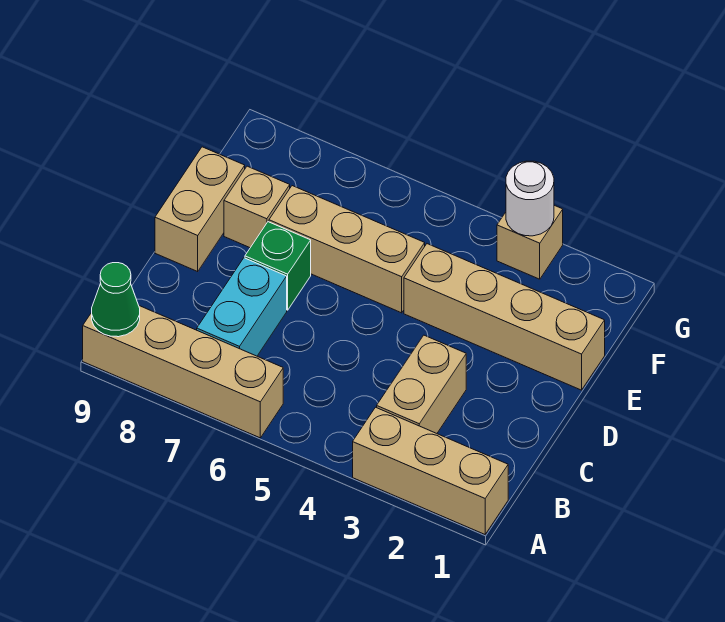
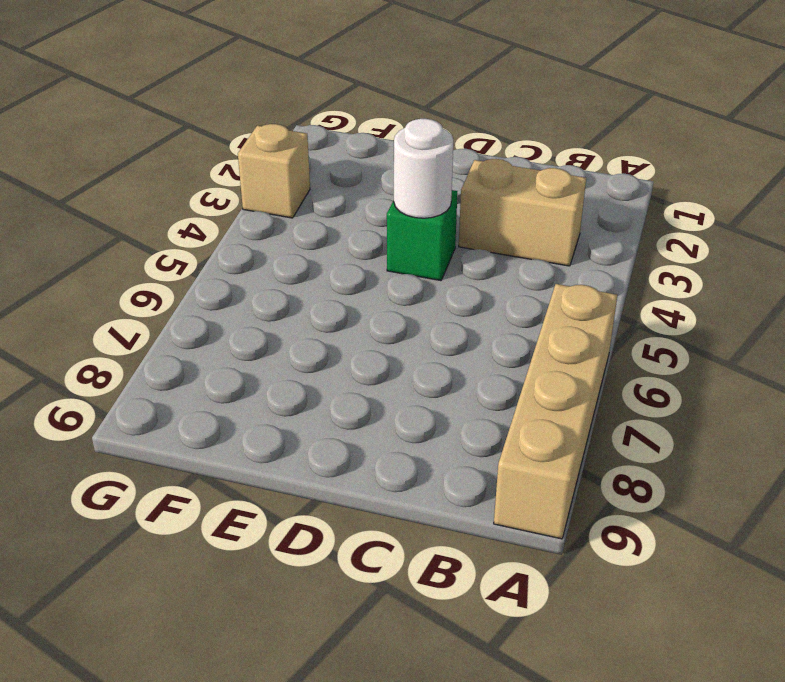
green 1x1 brick [387,190,457,281] -> green 1x1 brick moved to [245,222,311,310]
white 1x1 round brick [393,119,453,218] -> white 1x1 round brick moved to [506,161,554,236]
none -> tan 1x3 brick [353,407,508,534]
none -> cyan 1x2 brick [197,258,287,356]
none -> tan 1x2 brick [155,147,245,271]

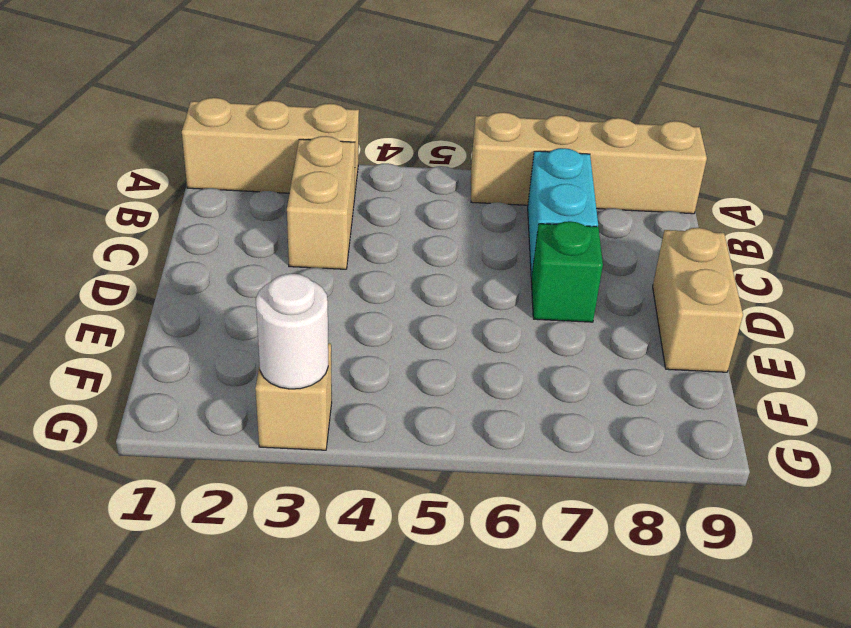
none -> tan 1x4 brick [404,244,605,390]
none -> tan 1x3 brick [269,186,425,313]
none -> tan 1x1 brick [224,166,290,248]

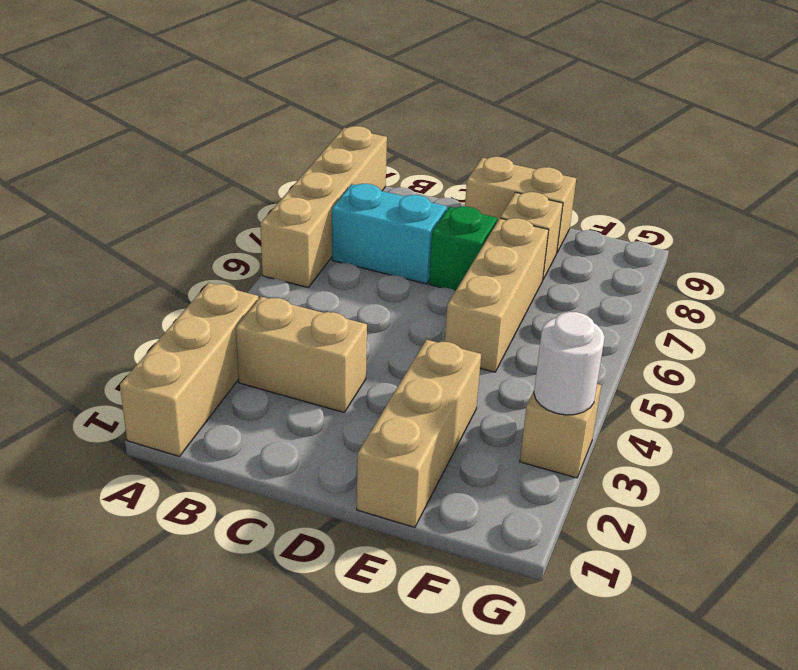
tan 1x3 brick [357,340,481,527] -> tan 1x4 brick [404,244,605,390]
none -> green 1x1 cone [92,263,140,337]

